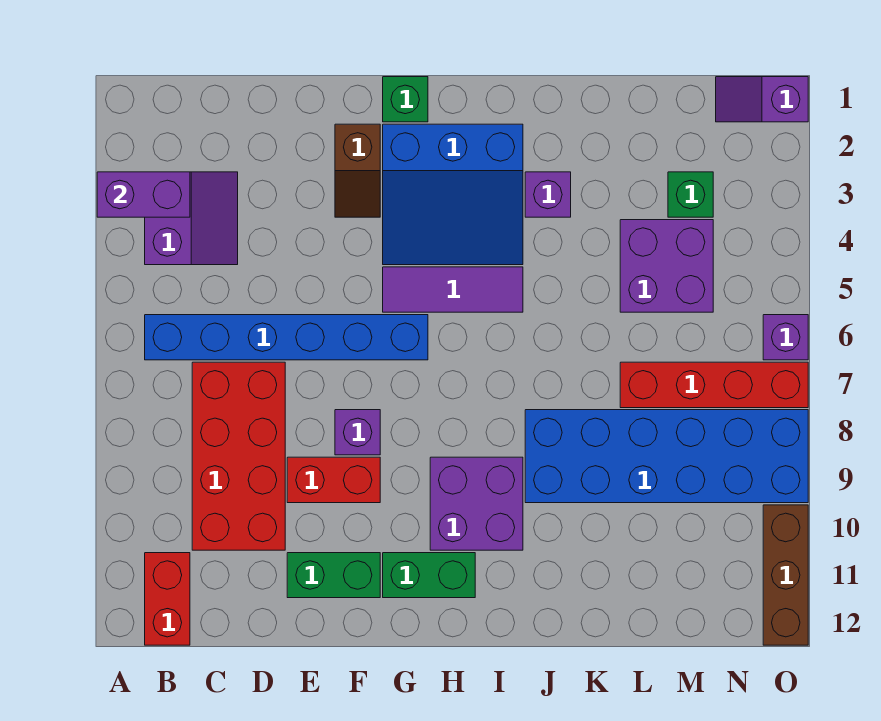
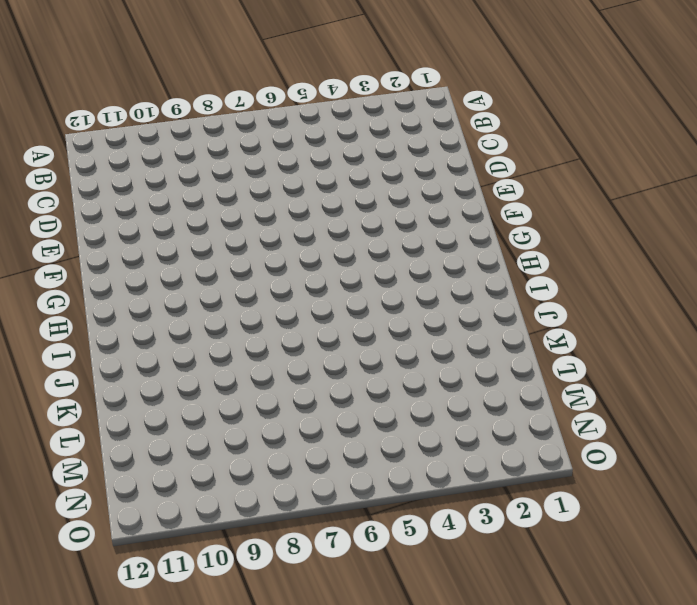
none -> purple 2x2 slope [145,172,238,265]
none -> blue 1x6 brick [145,315,428,360]
none -> red 1x2 brick [145,553,190,645]

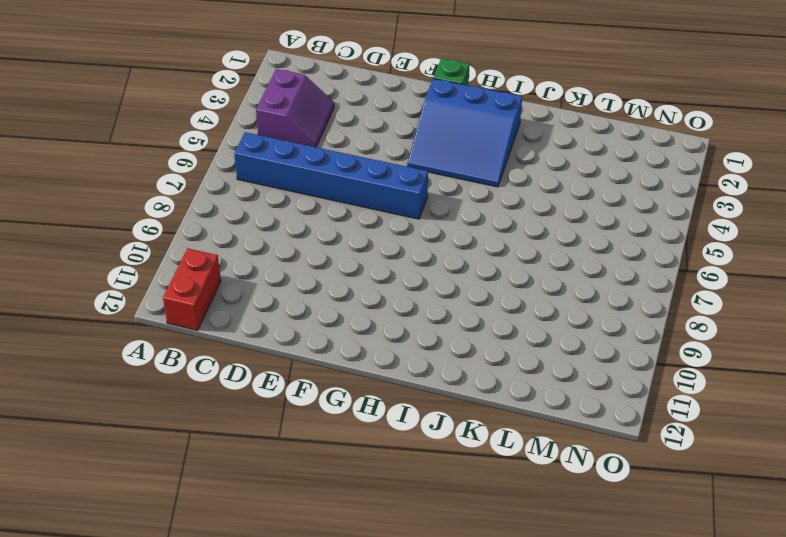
none -> red 2x4 brick [192,362,285,550]
none -> red 1x2 brick [287,457,380,503]
none -> green 1x2 brick [287,553,380,598]

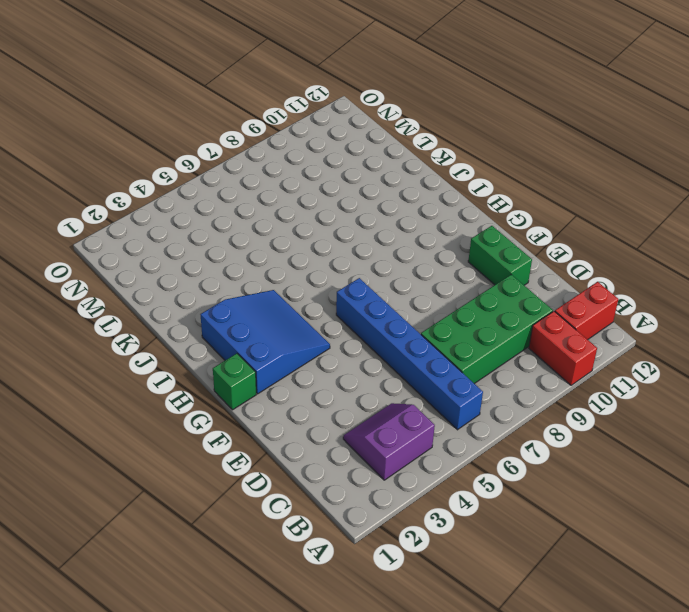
red 1x2 brick [529,311,597,385] -> red 1x2 brick moved to [287,457,380,503]
green 2x4 brick [421,275,553,384] -> red 2x4 brick [192,362,285,550]
none -> brown 1x2 slope [335,124,380,217]
none -> purple 1x1 brick [335,410,380,455]
none -> purple 1x3 tile [383,267,523,312]

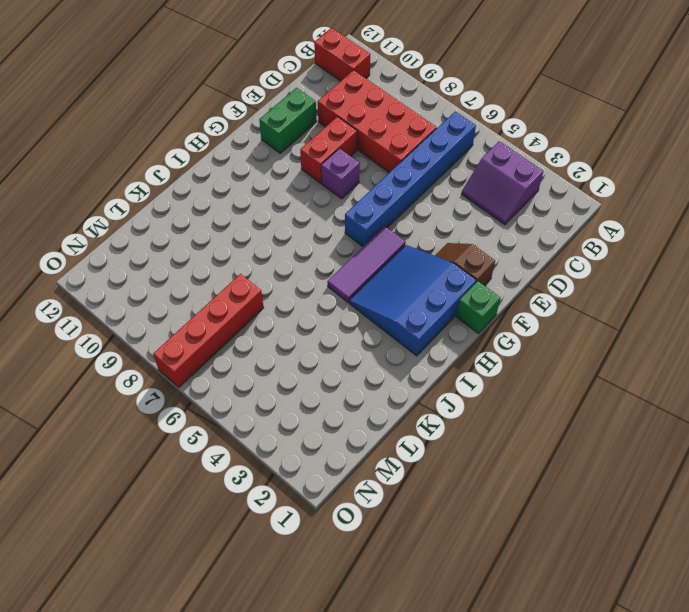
none -> green 1x2 brick [383,553,475,598]
none -> purple 2x2 brick [430,457,523,550]
none -> purple 1x1 brick [525,172,571,217]

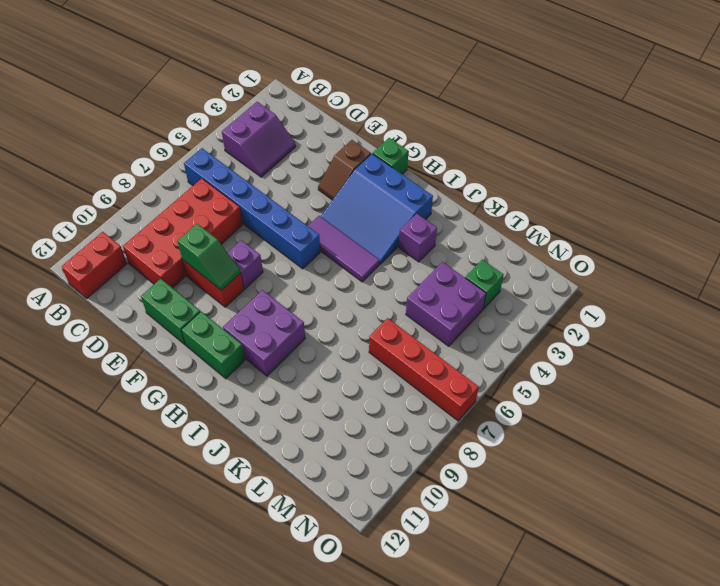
green 1x2 slope [177,224,241,290] -> none
none -> blue 2x6 brick [525,410,808,503]
none -> purple 1x2 slope [716,77,808,122]
none -> purple 1x1 brick [763,315,808,360]

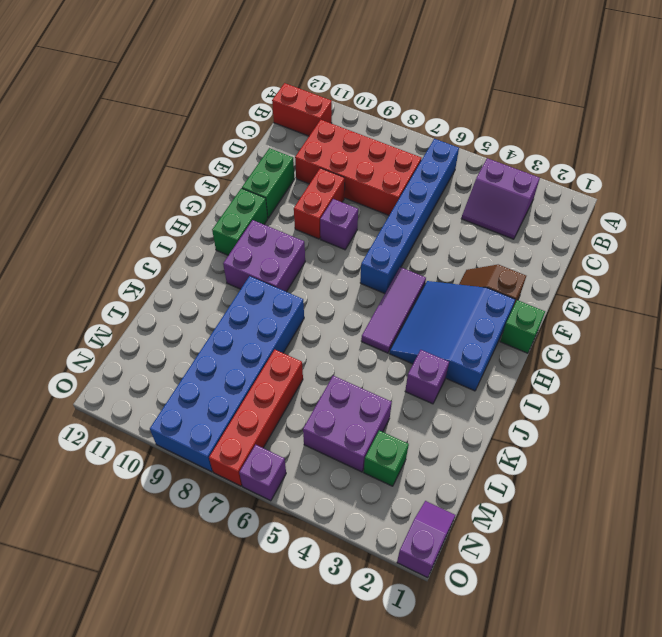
none -> brown 1x3 brick [763,505,808,645]
none -> purple 1x2 brick [97,172,190,217]

